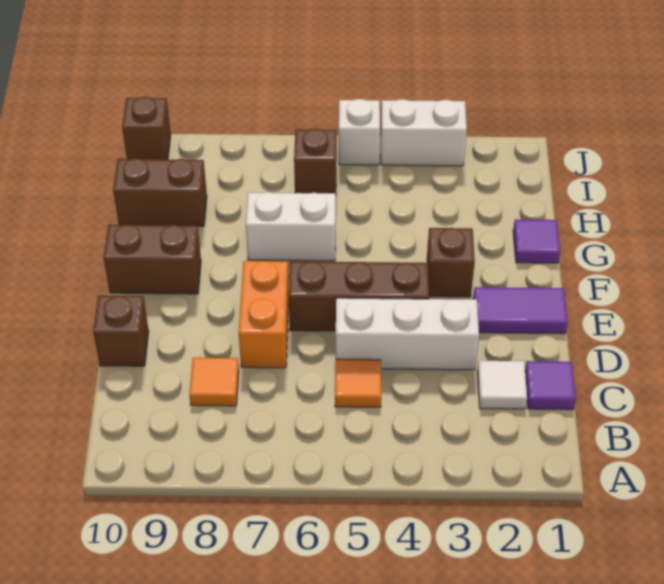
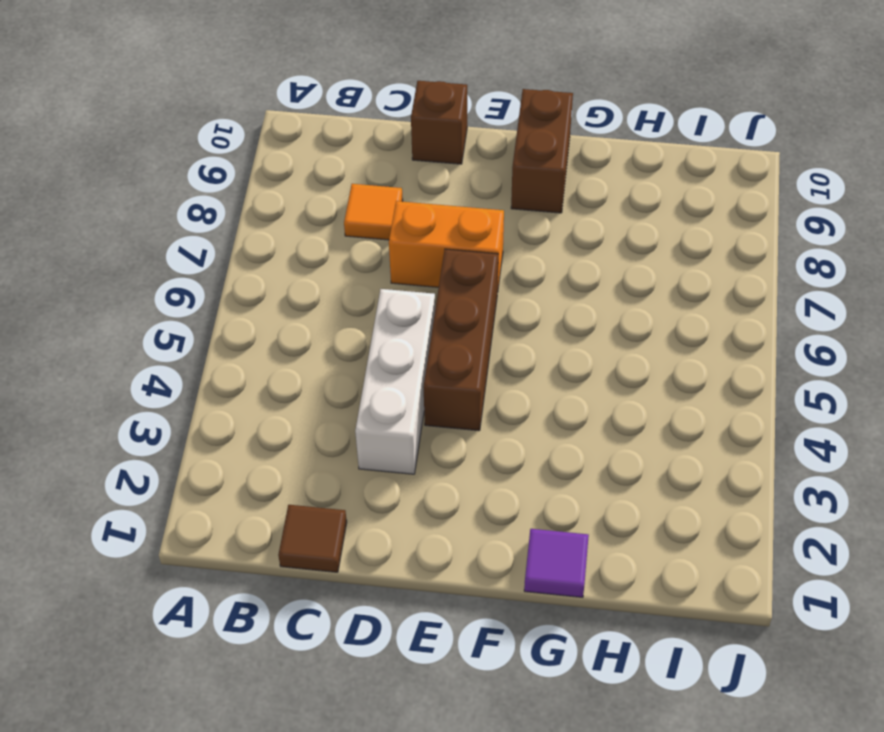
brown 1x1 tile [278,505,347,572] -> purple 1x1 tile [525,361,576,410]
none -> white 1x1 tile [477,361,527,409]
none -> orange 1x1 tile [335,359,381,407]
none -> purple 1x2 tile [473,287,568,334]

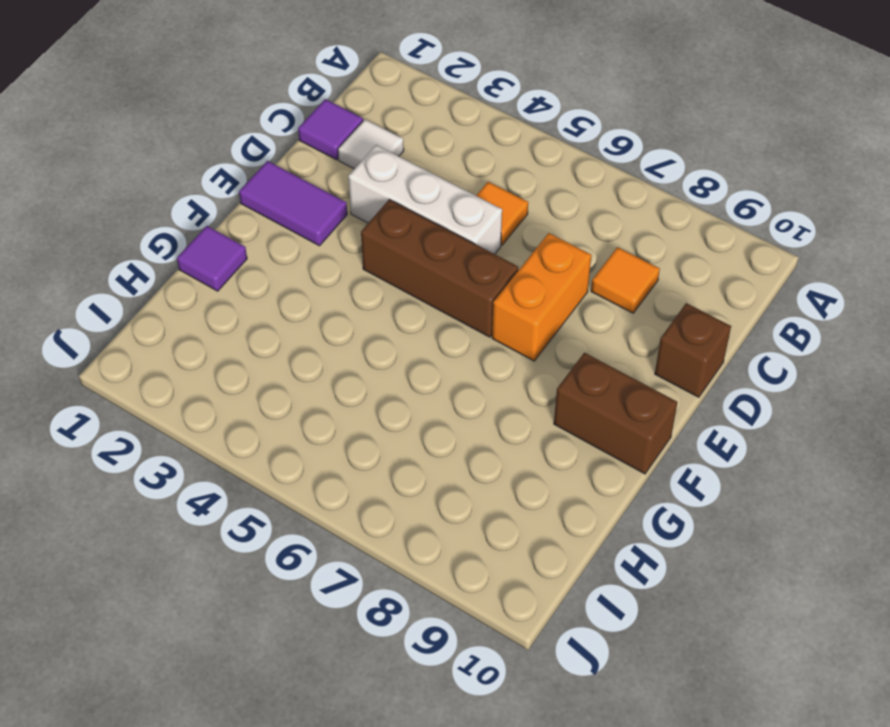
none -> brown 1x1 brick [427,228,475,297]
none -> white 1x2 brick [246,192,336,261]
none -> brown 1x2 brick [113,158,207,226]

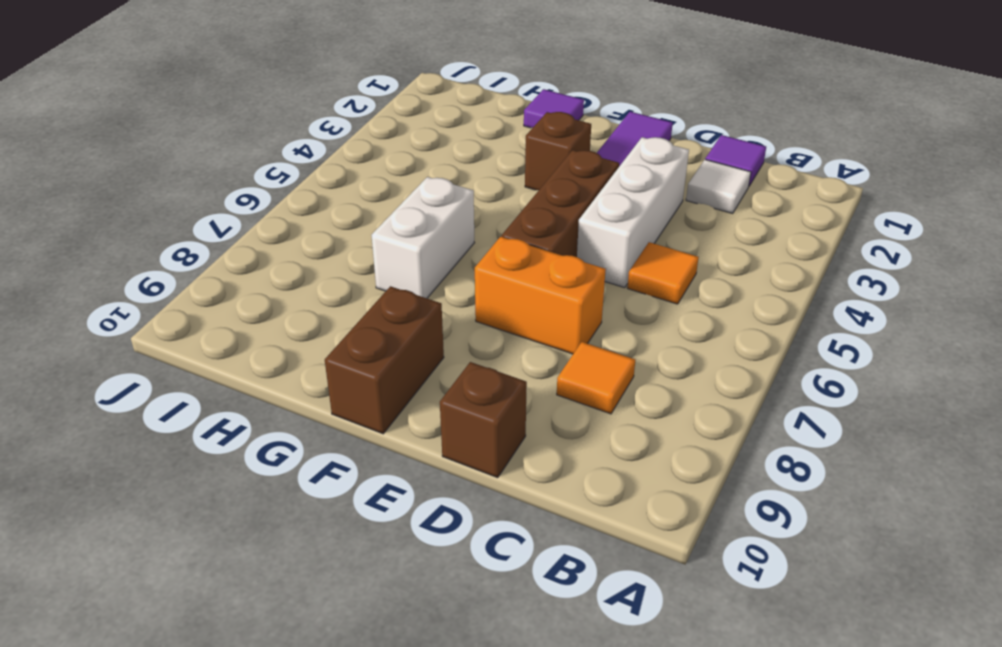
none -> brown 1x2 brick [113,158,207,226]
none -> brown 1x1 brick [294,129,337,194]
none -> white 1x2 brick [381,99,467,166]

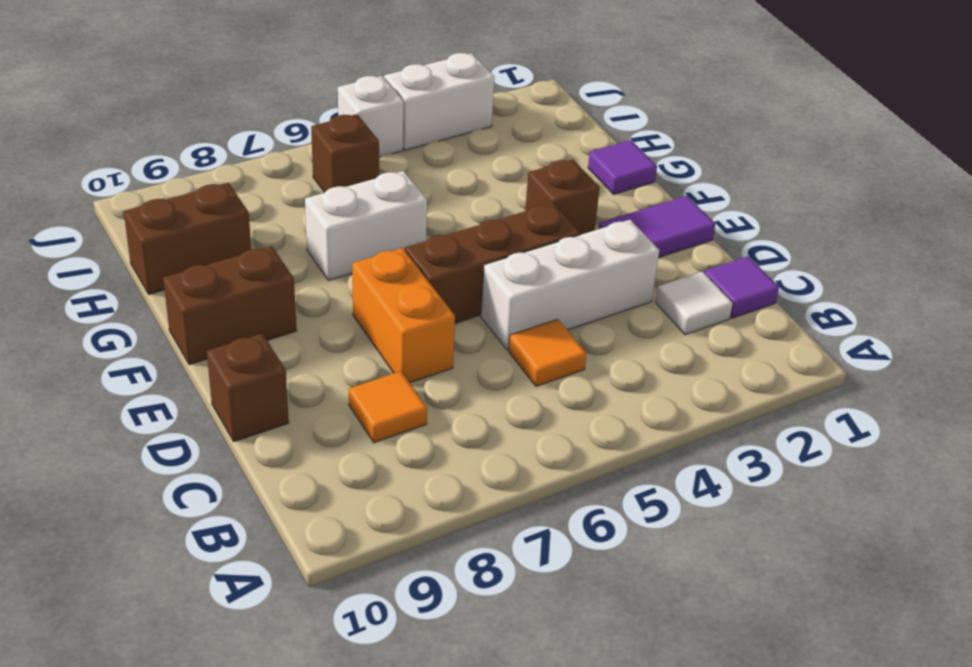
none -> brown 1x1 brick [122,97,171,160]

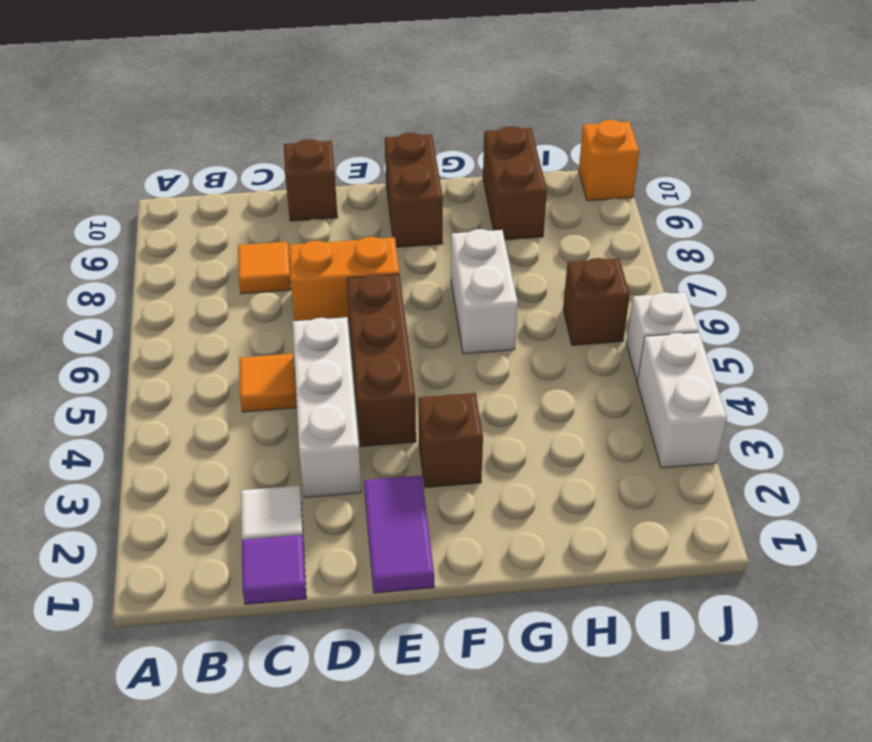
orange 1x1 brick [579,120,639,201] -> brown 1x1 brick [122,97,171,160]
none -> purple 1x1 tile [513,219,560,263]

